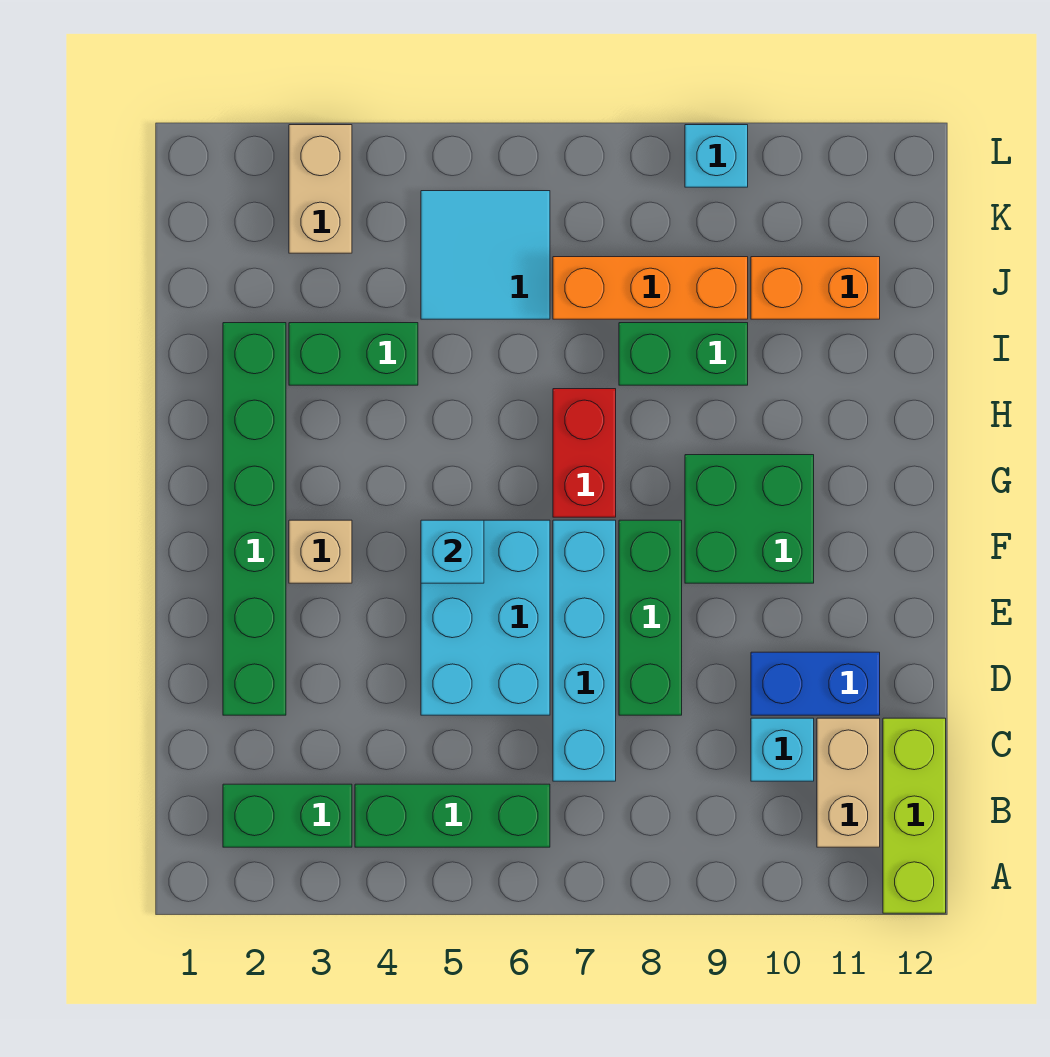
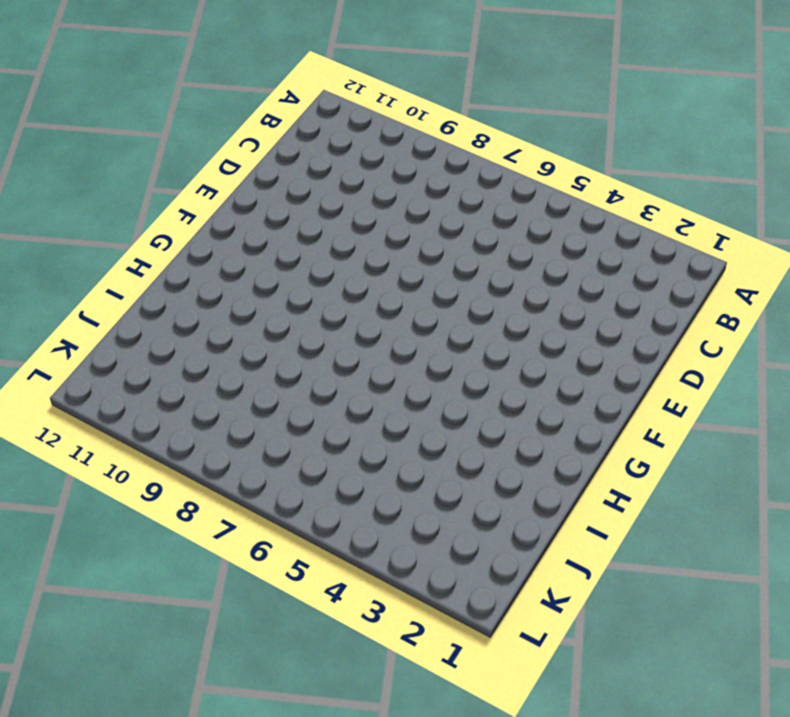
none -> lime 1x3 brick [883,718,946,913]
none -> green 1x2 brick [223,784,352,847]
none -> green 1x3 brick [355,784,550,847]

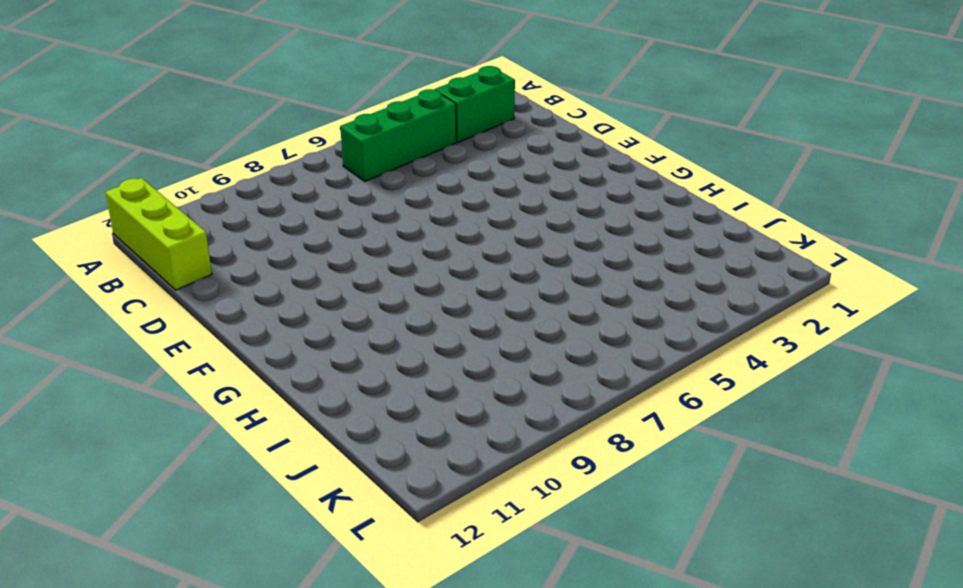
none -> tan 1x2 brick [817,718,880,847]
none -> cyan 1x4 brick [553,520,616,781]
none -> cyan 1x1 brick [751,718,814,781]

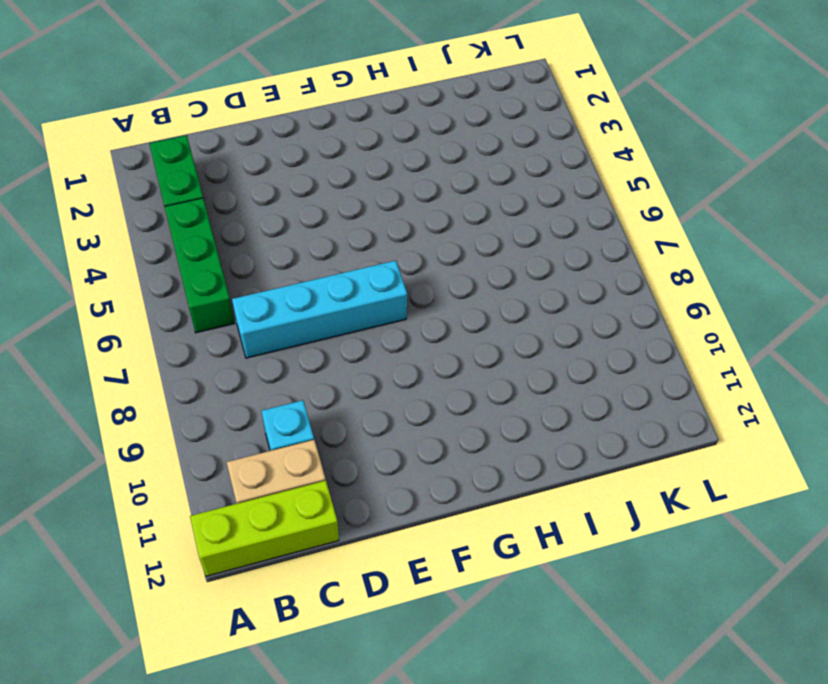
none -> green 1x6 brick [223,323,286,715]
none -> cyan 2x3 brick [421,520,550,715]
none -> green 1x3 brick [619,520,682,715]

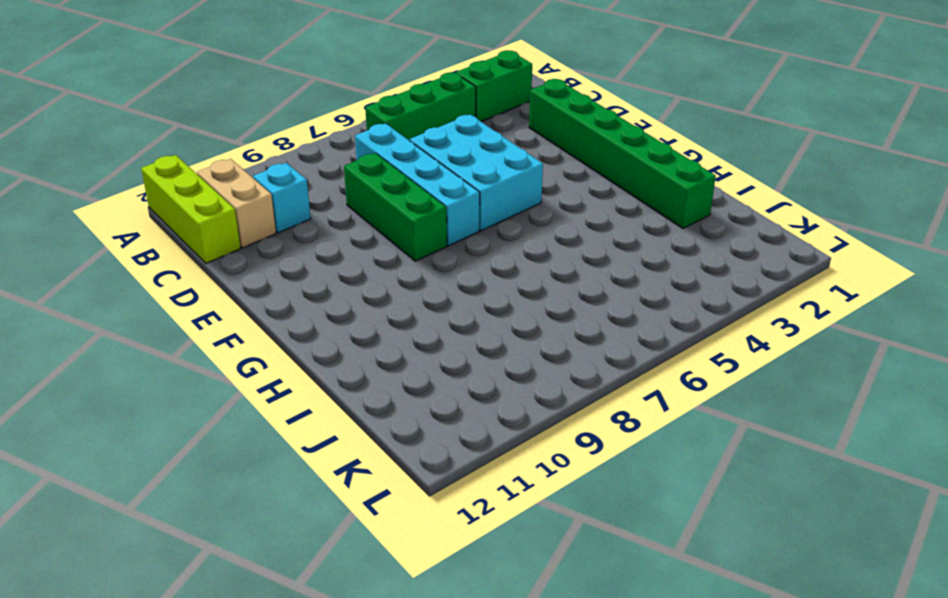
none -> blue 1x2 brick [751,652,880,715]
none -> tan 1x1 brick [289,520,352,583]
none -> green 2x2 brick [685,455,814,583]

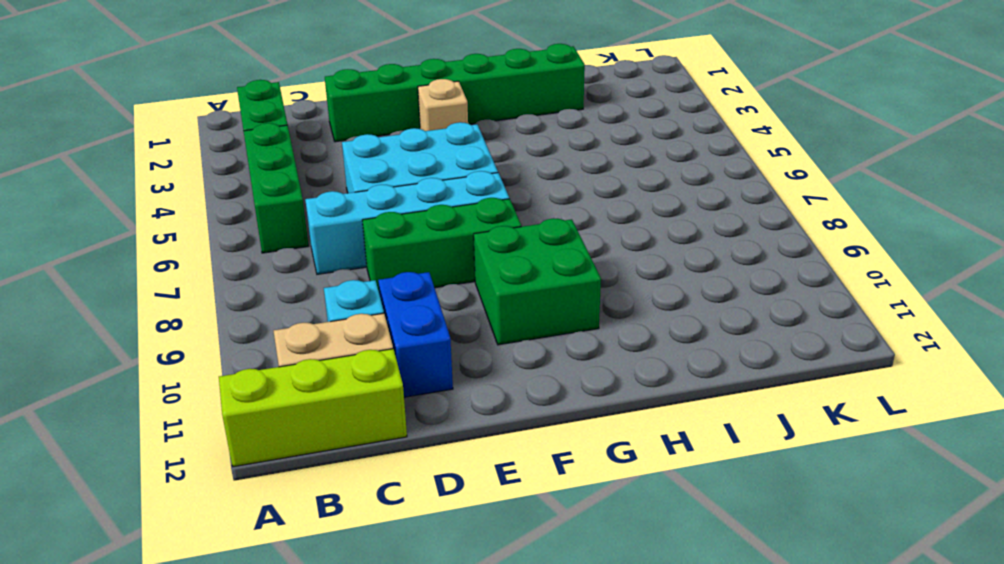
none -> red 1x2 brick [553,389,616,517]
none -> green 1x2 brick [289,323,418,385]
none -> green 1x2 brick [619,323,748,385]

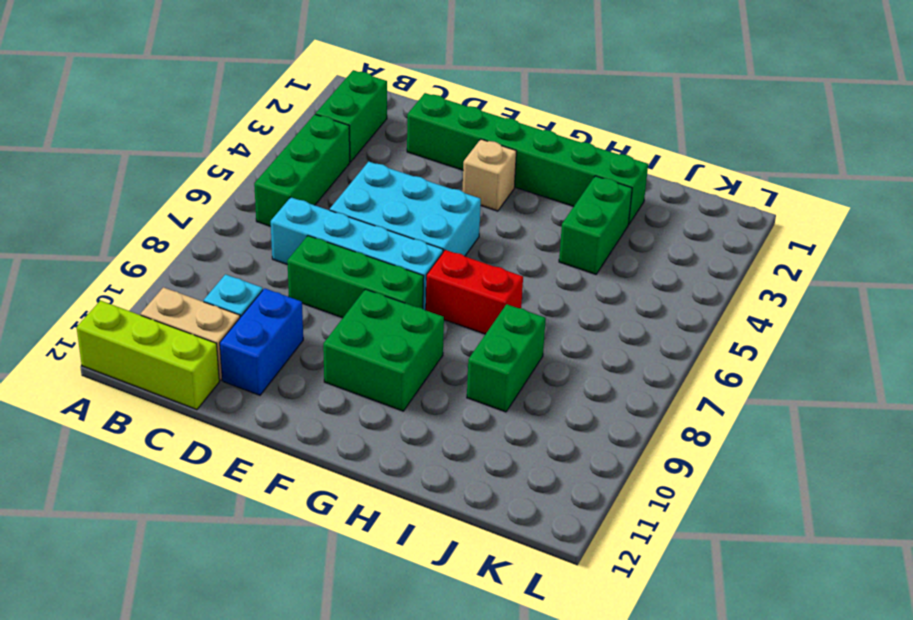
none -> cyan 2x2 tile [421,191,550,319]
none -> orange 1x3 brick [553,257,748,319]
none -> orange 1x2 brick [751,257,880,319]

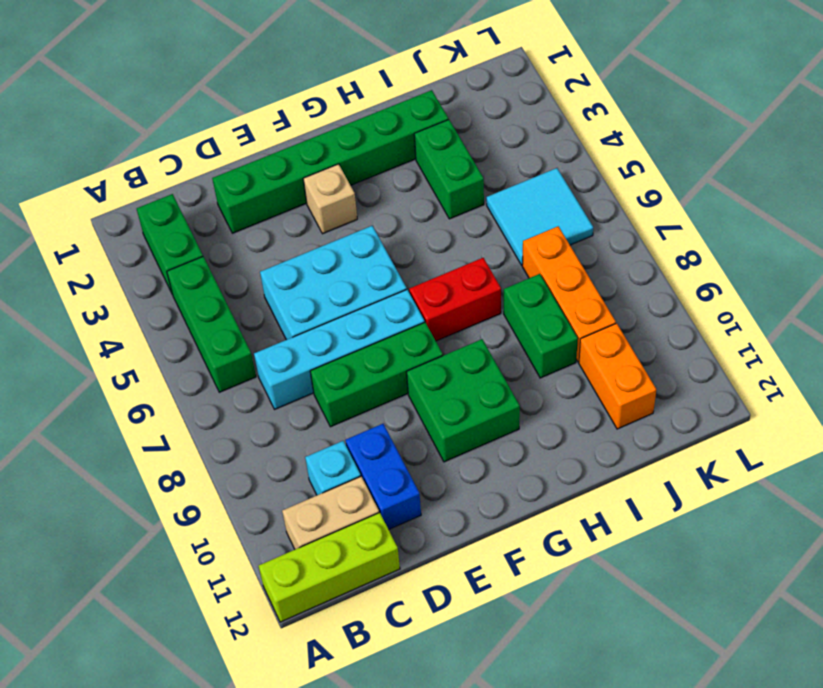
none -> tan 1x2 brick [289,125,352,253]
none -> cyan 1x1 brick [685,125,748,187]
none -> cyan 1x1 brick [421,520,484,583]

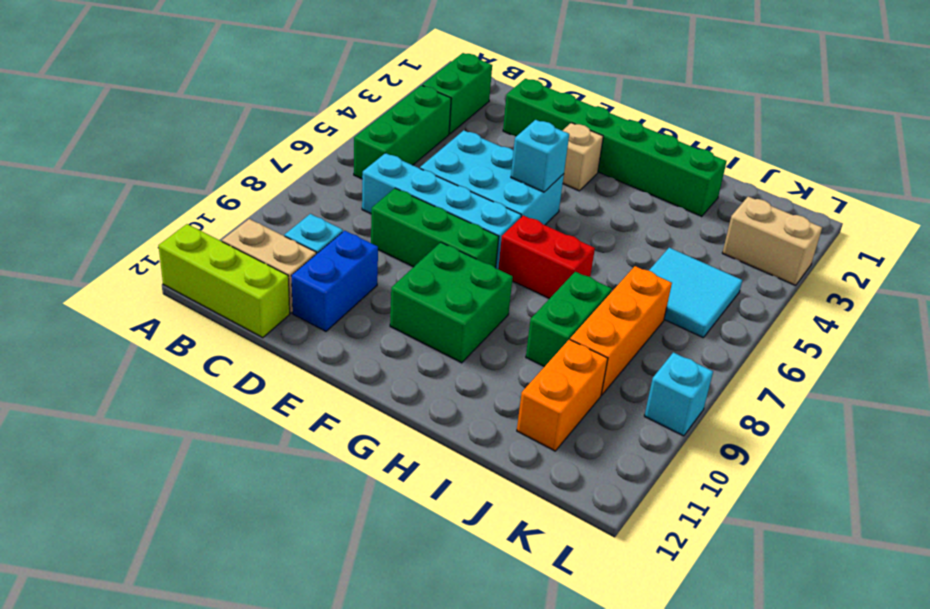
none -> green 1x2 brick [289,323,418,385]

